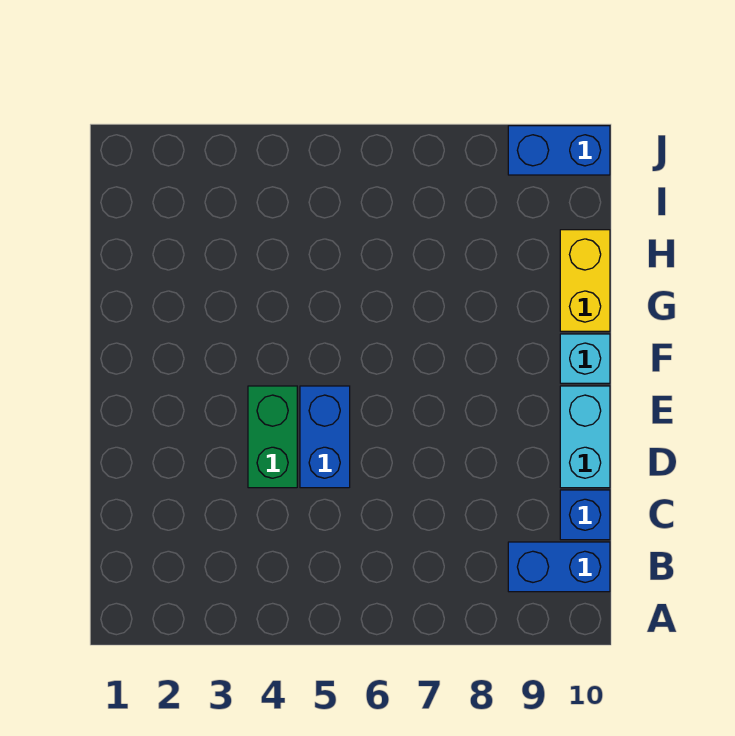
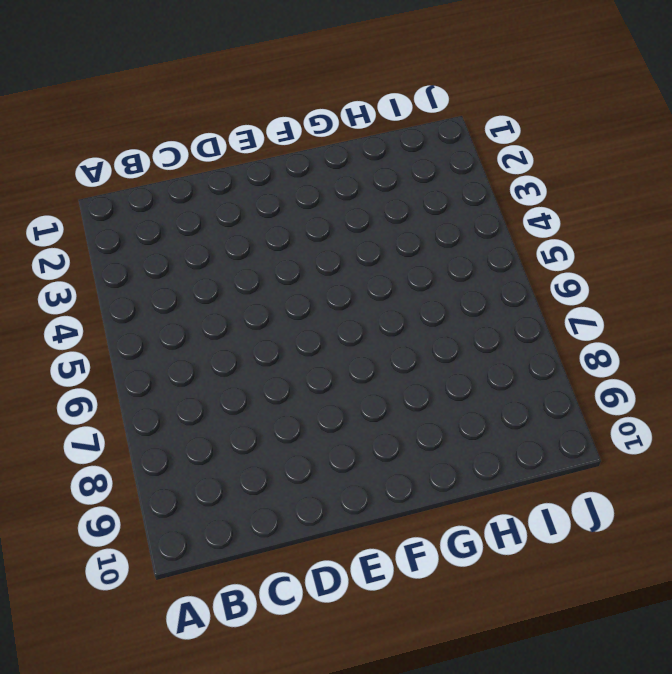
none -> blue 1x2 brick [508,542,610,592]
none -> blue 1x1 brick [560,490,610,540]

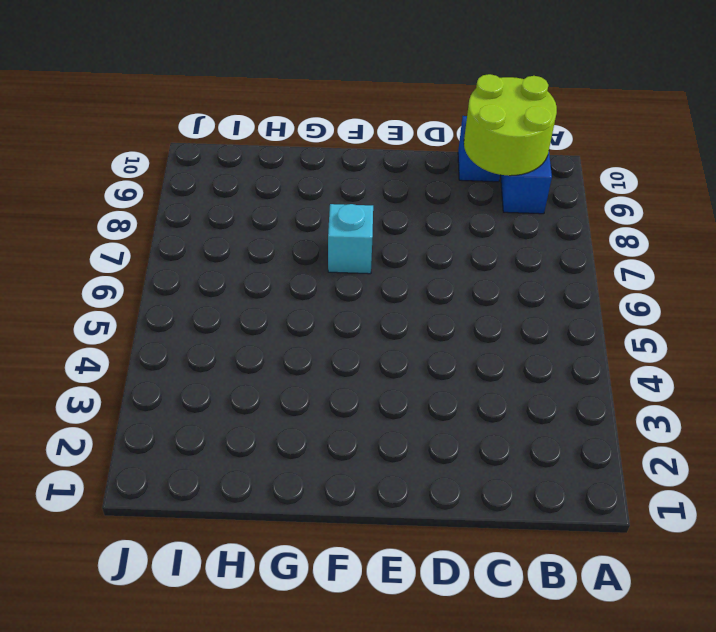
lime 2x2 round brick [464,74,557,176] -> none
cyan 1x1 brick [328,204,373,274] -> cyan 1x1 brick moved to [560,334,610,383]
none -> green 1x2 brick [248,386,297,488]
none -> blue 1x2 brick [300,386,350,488]

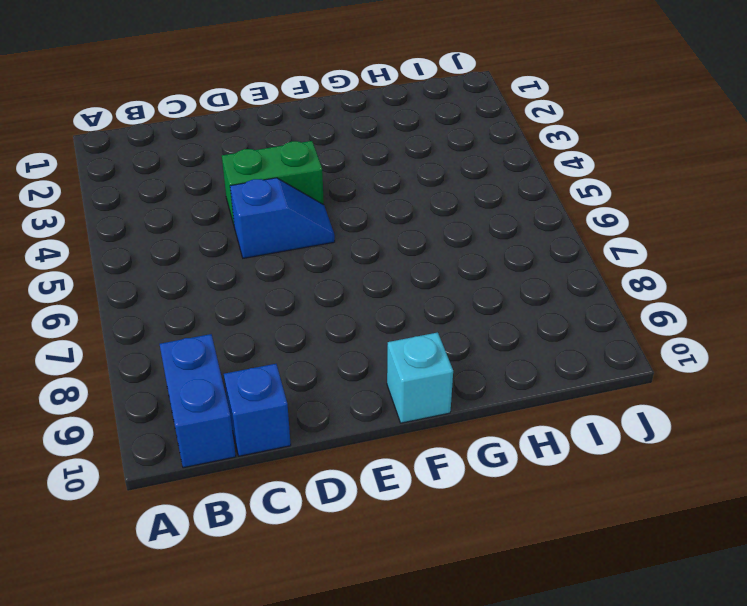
blue 1x2 slope [230,178,335,258] -> blue 1x2 brick [300,386,350,488]
none -> cyan 1x2 brick [560,386,610,488]
none -> yellow 1x2 brick [560,230,610,331]

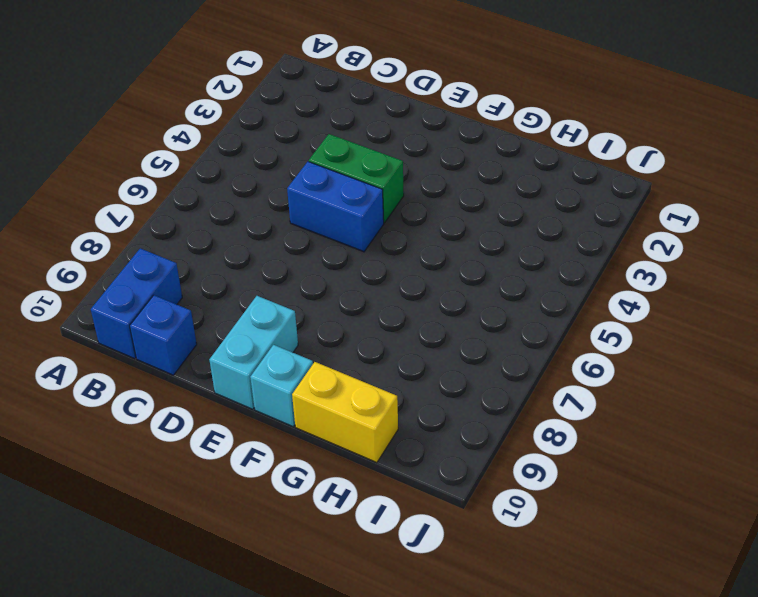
cyan 1x2 brick [209,296,298,409] -> cyan 1x2 brick turned to [560,386,610,488]
none -> blue 1x2 brick [508,126,610,175]

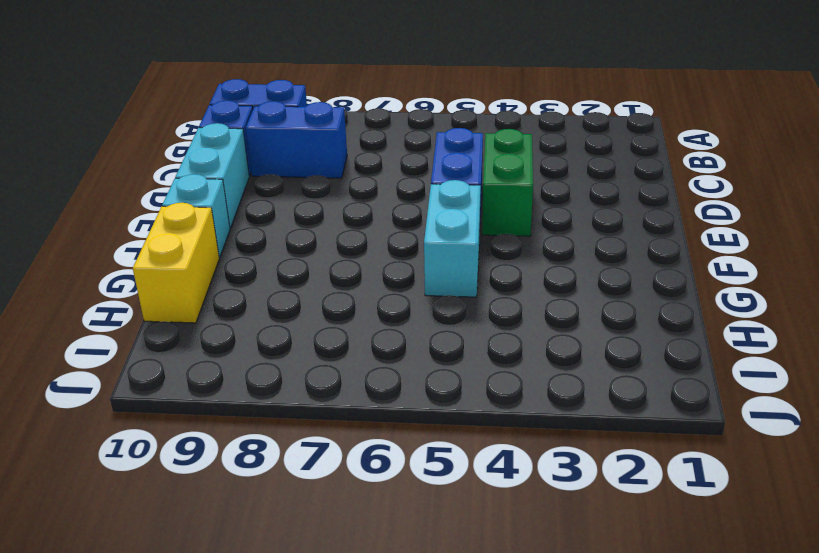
blue 1x2 brick [246,101,347,178] -> blue 1x2 brick moved to [508,126,610,175]
cyan 1x2 brick [424,180,481,297] -> none

